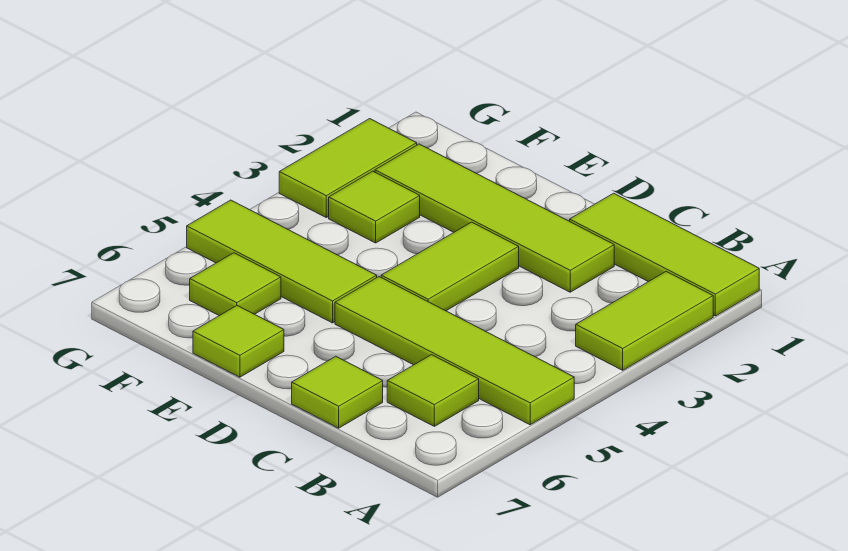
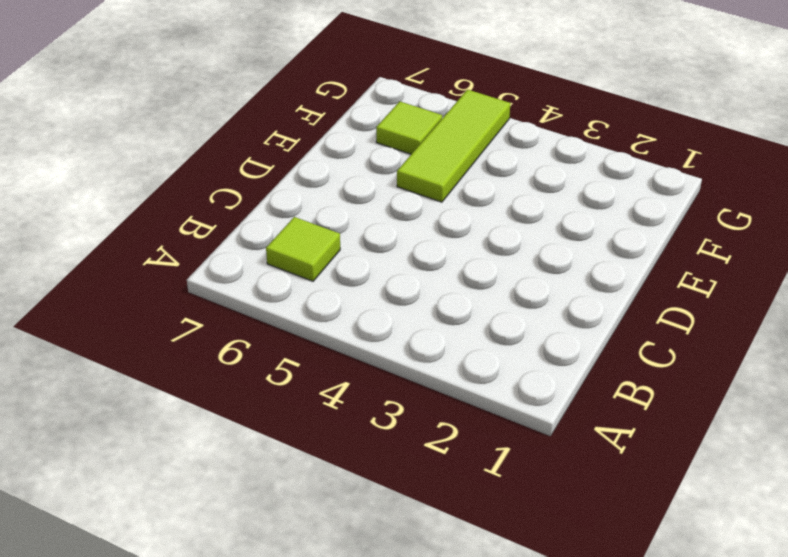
none -> lime 1x3 tile [570,193,759,316]
none -> lime 1x2 tile [576,272,713,370]
none -> lime 1x4 tile [335,277,574,425]

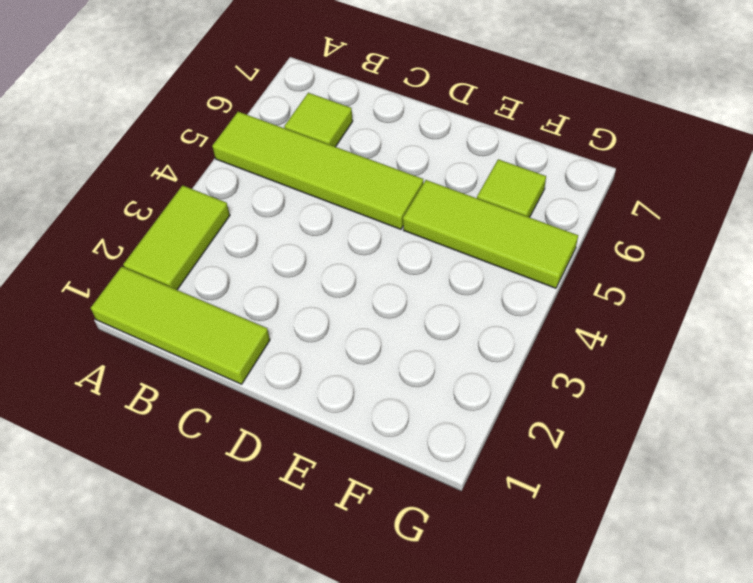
none -> lime 1x4 tile [375,144,614,292]
none -> lime 1x1 tile [292,356,383,428]
none -> lime 1x2 tile [381,222,519,311]

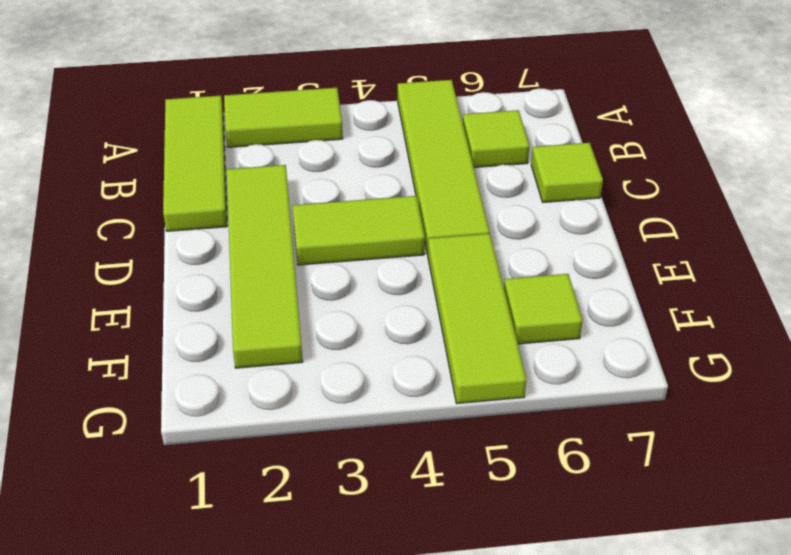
none -> lime 1x1 tile [193,306,284,377]
none -> lime 1x1 tile [329,171,420,243]
none -> lime 1x2 tile [279,119,417,217]

